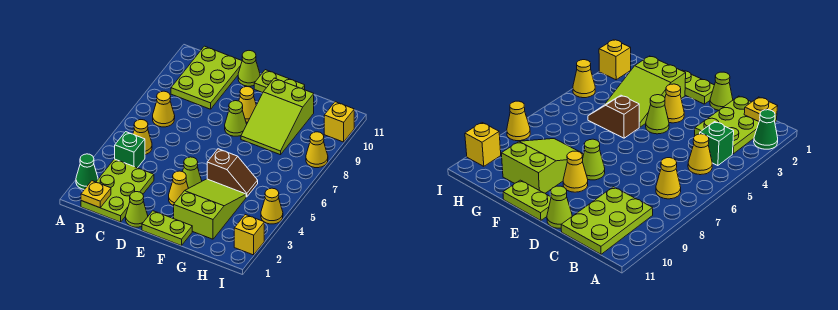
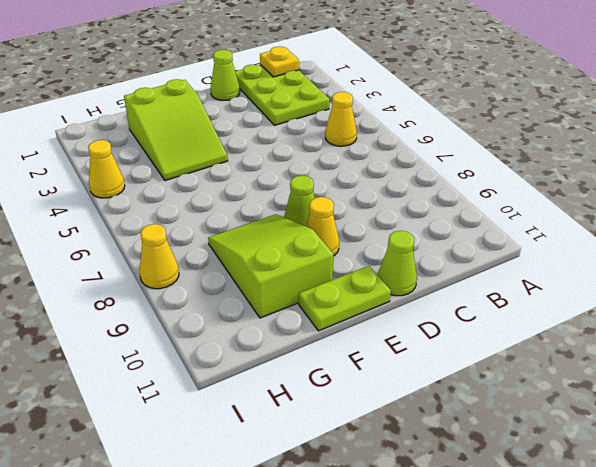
none -> green 1x1 cone [76,154,98,190]
none -> green 1x1 brick [115,132,145,168]
none -> yellow 1x1 cone [153,91,175,127]

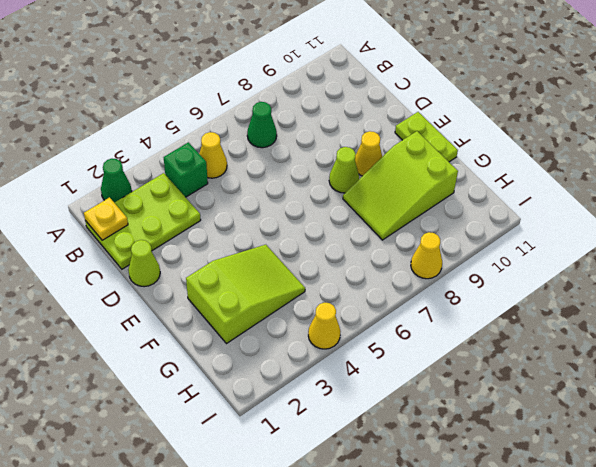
green 1x1 cone [247,102,277,148] -> yellow 1x1 cone [153,91,175,127]
none -> lime 2x3 plate [171,46,242,109]
none -> lime 1x1 cone [238,51,260,86]
none -> lime 1x2 plate [142,211,192,246]

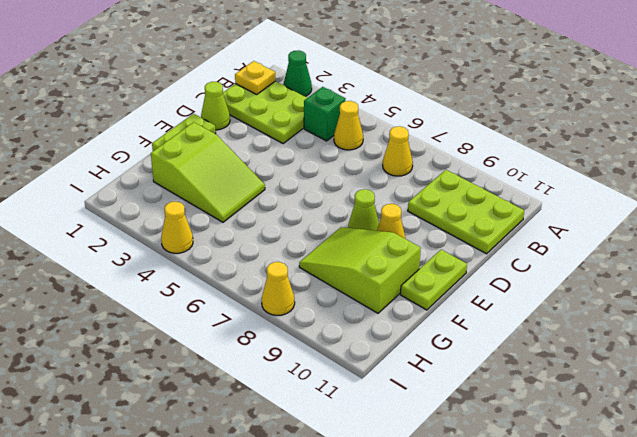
none -> lime 1x1 cone [238,51,260,86]
none -> yellow 1x1 cone [169,171,188,206]
none -> lime 1x1 cone [183,157,202,188]

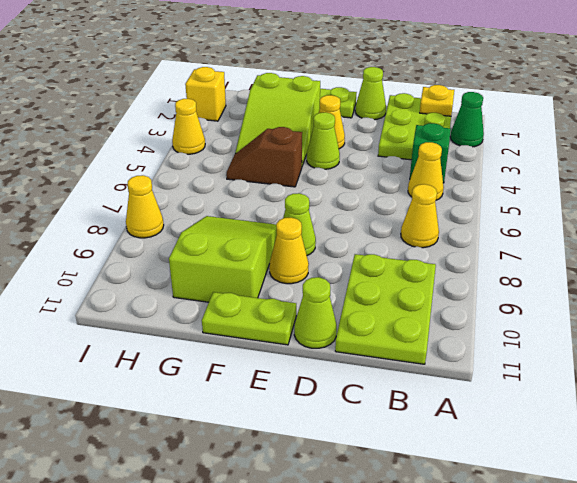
none -> yellow 1x1 brick [324,102,354,142]

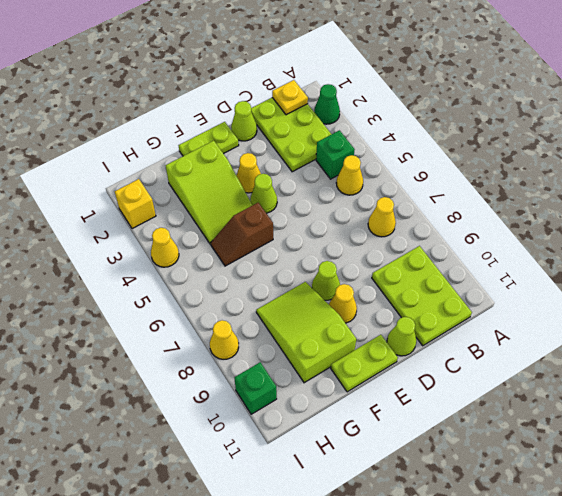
green 1x1 brick [234,362,277,414] -> yellow 1x1 brick [324,102,354,142]

